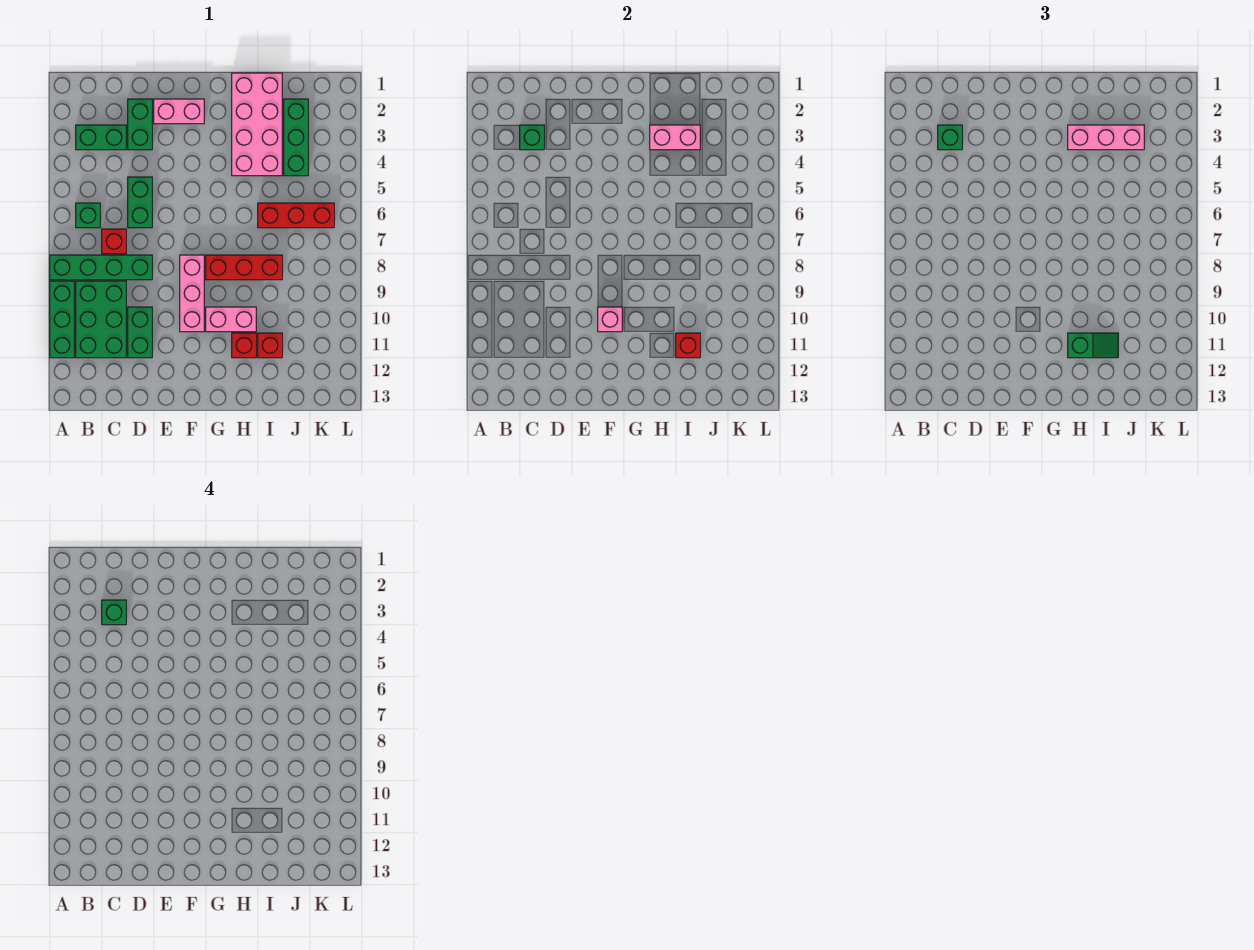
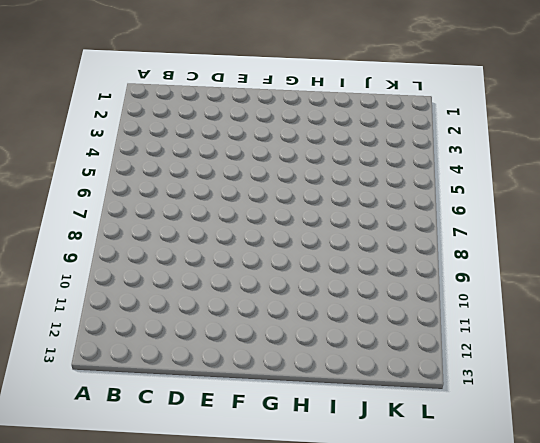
none -> green 1x4 brick [50,255,152,280]
none -> green 1x3 brick [50,281,74,358]
none -> green 1x2 brick [76,125,126,150]

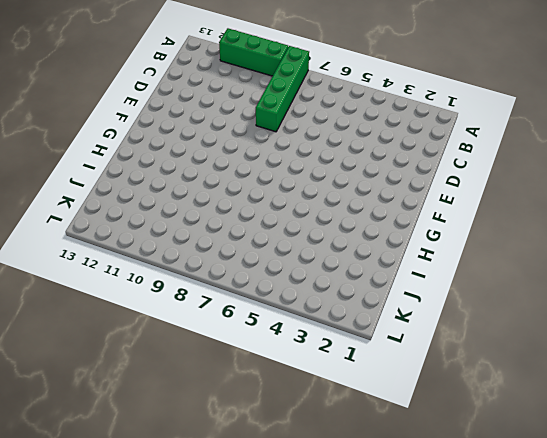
none -> green 1x2 brick [76,125,126,150]
none -> green 1x1 brick [76,203,100,228]
none -> green 2x3 brick [76,281,126,358]

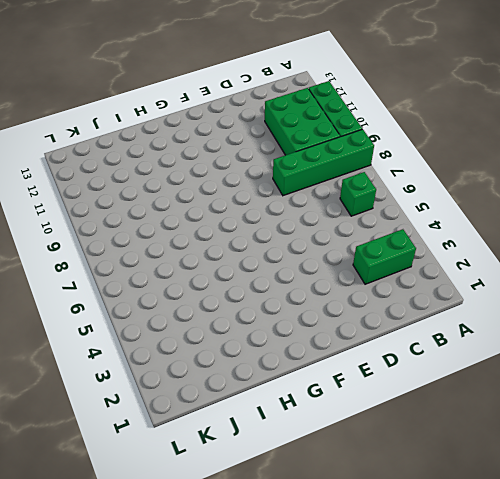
none -> red 1x1 brick [102,229,126,254]
none -> green 1x2 brick [128,99,152,150]
none -> green 1x2 brick [128,177,152,228]

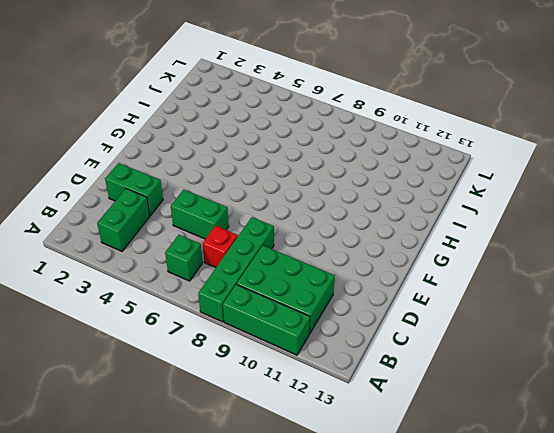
none -> green 1x2 brick [128,307,152,358]
none -> pink 1x2 brick [154,99,204,124]
none -> pink 1x3 brick [180,255,204,332]

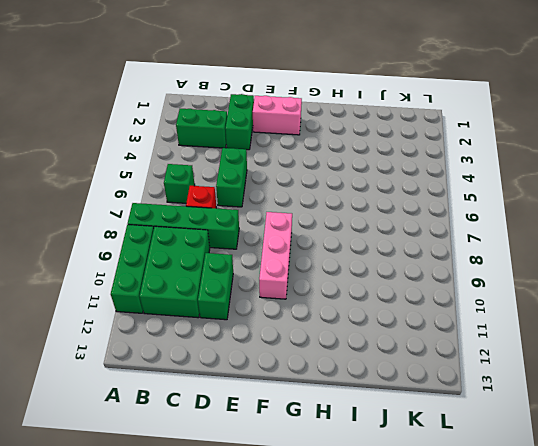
none -> red 1x3 brick [206,255,282,280]
none -> pink 1x2 brick [206,307,256,332]
none -> pink 2x4 brick [232,73,282,176]

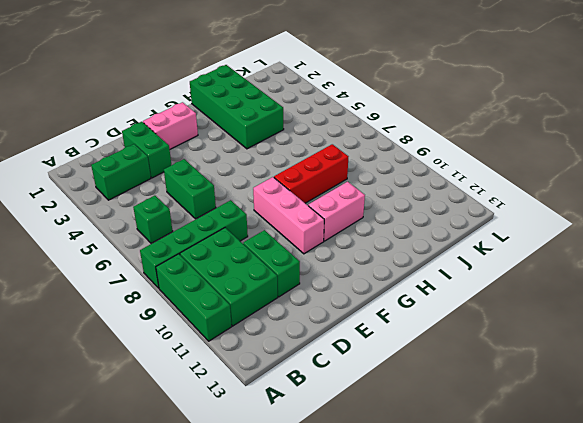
green 2x4 brick [190,65,284,149] -> pink 2x4 brick [232,73,282,176]
none -> red 1x1 brick [102,229,126,254]
none -> red 1x1 brick [232,333,256,358]
none -> red 1x3 brick [258,203,334,228]

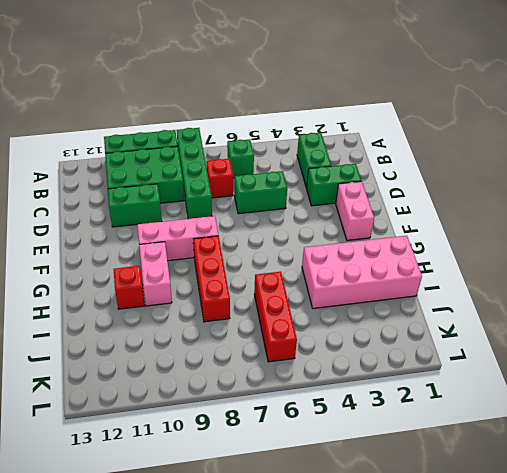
none -> red 1x1 brick [258,333,282,358]
none -> green 1x3 brick [284,99,308,176]
none -> green 1x1 brick [520,125,544,150]

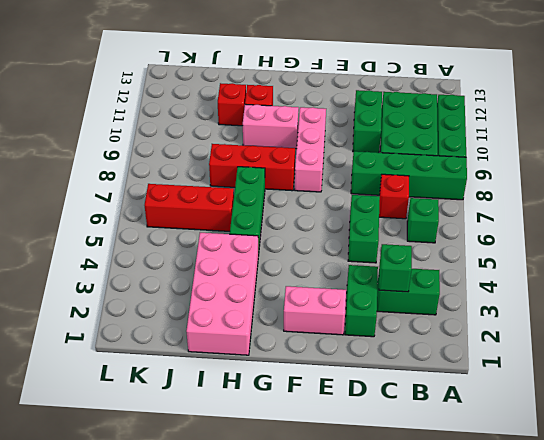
green 1x3 brick [230,167,265,256] -> green 1x3 brick moved to [284,99,308,176]
none -> pink 1x1 brick [598,307,622,332]
none -> pink 1x2 brick [650,125,700,150]
none -> red 1x1 brick [676,333,700,358]

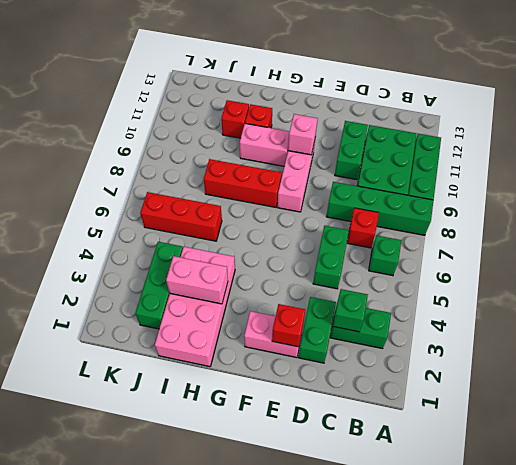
red 1x1 brick [272,304,305,347] -> red 1x1 brick moved to [676,333,700,358]
none -> green 1x1 brick [938,125,962,150]
none -> pink 1x3 brick [1068,125,1144,150]
none -> green 1x2 slope [1068,333,1118,358]

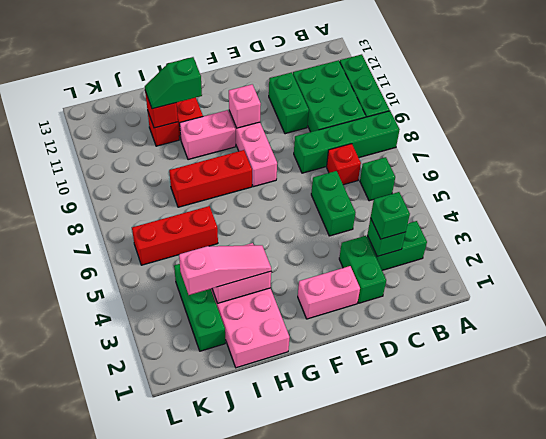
pink 1x3 slope [179,245,271,295] -> pink 1x3 brick [1068,125,1144,150]
none -> green 1x1 brick [102,600,126,625]

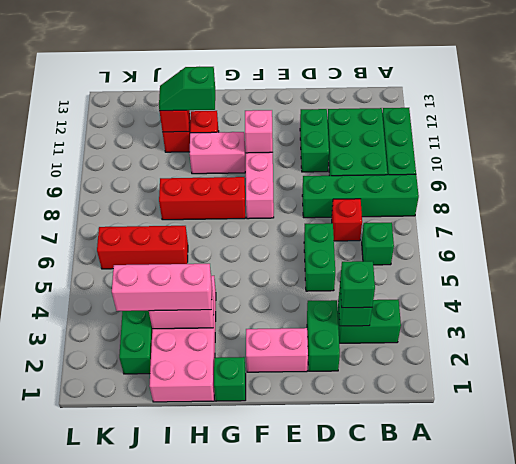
green 1x1 brick [214,357,246,401] -> green 1x1 brick moved to [102,600,126,625]

